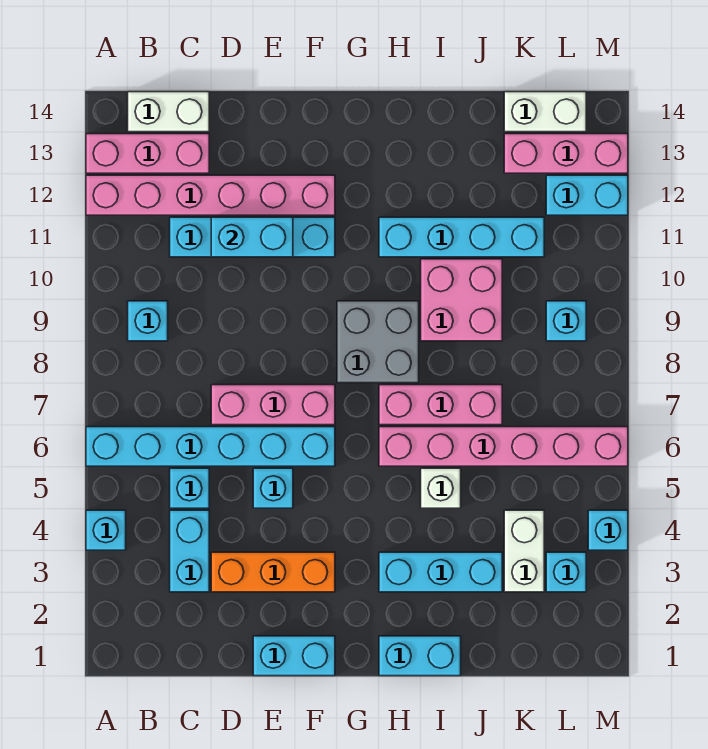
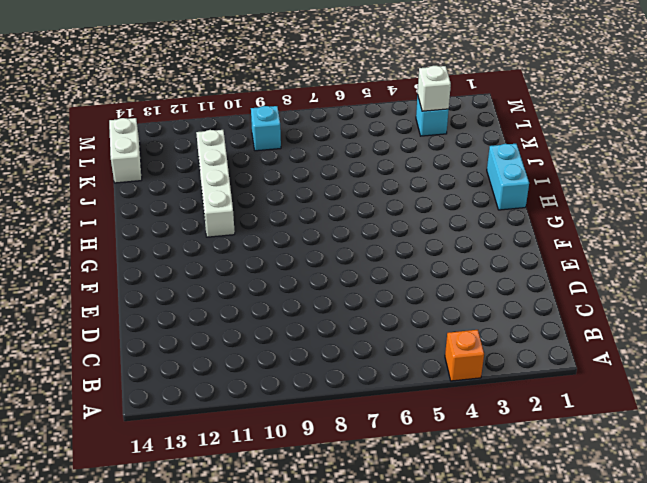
orange 1x1 brick [445,330,484,381] -> cyan 1x1 brick [86,510,126,550]
white 1x4 brick [196,130,235,237] -> cyan 1x4 brick [379,217,544,257]
white 1x1 brick [418,66,451,111] -> white 1x1 brick moved to [421,468,461,508]
none -> cyan 1x6 brick [86,427,335,466]
none -> pink 1x6 brick [86,175,335,215]
none -> pink 1x3 brick [86,134,209,173]

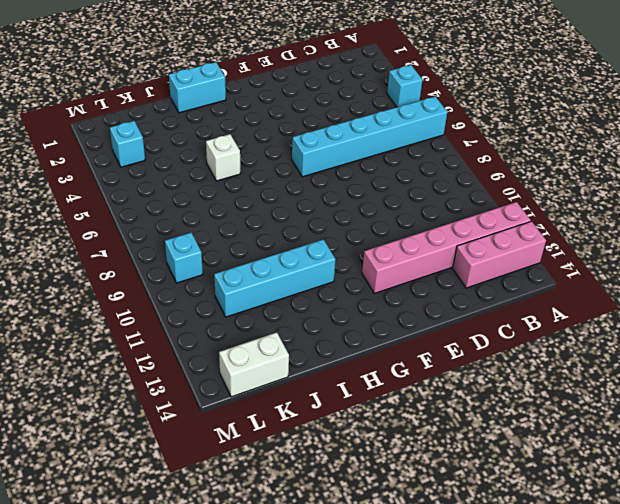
none -> cyan 1x1 brick [128,301,168,341]
none -> white 1x2 brick [128,92,209,132]
none -> cyan 1x2 brick [170,510,209,592]

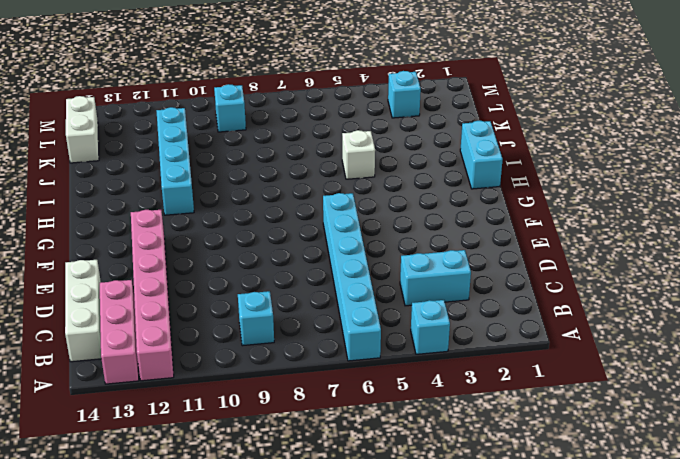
white 1x3 brick [65,260,101,362] -> white 1x2 brick [128,92,209,132]
none -> cyan 1x1 brick [170,468,209,508]
none -> cyan 1x4 brick [170,217,335,257]
none -> orange 1x3 brick [211,552,335,592]

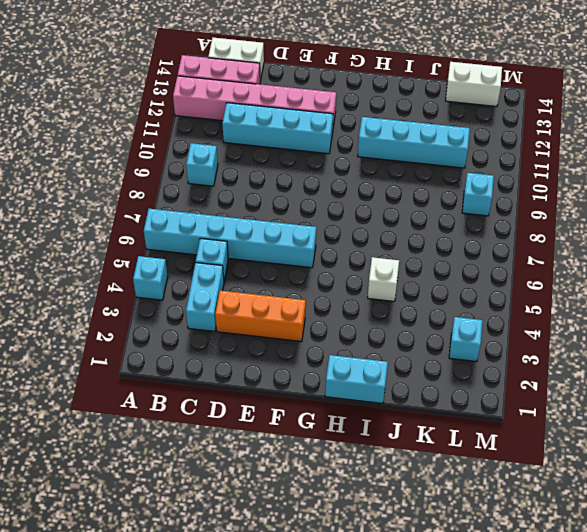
none -> pink 1x3 brick [211,385,335,425]
none -> cyan 1x2 brick [253,636,335,676]
none -> cyan 1x1 brick [253,468,293,508]

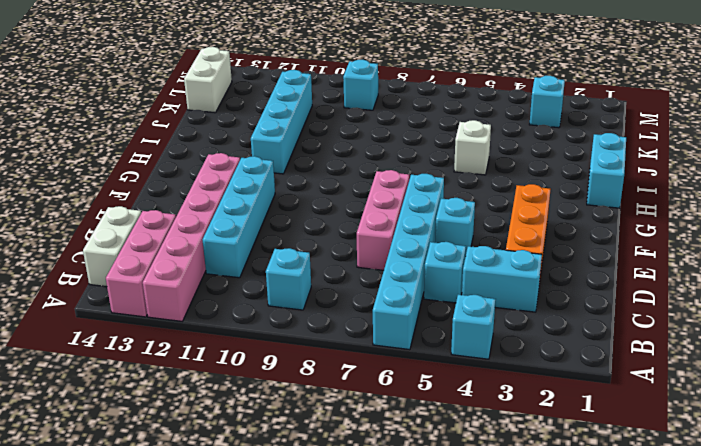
none -> cyan 1x2 brick [253,636,335,676]
none -> grey 2x2 brick [337,301,419,383]
none -> cyan 1x3 brick [379,552,502,592]

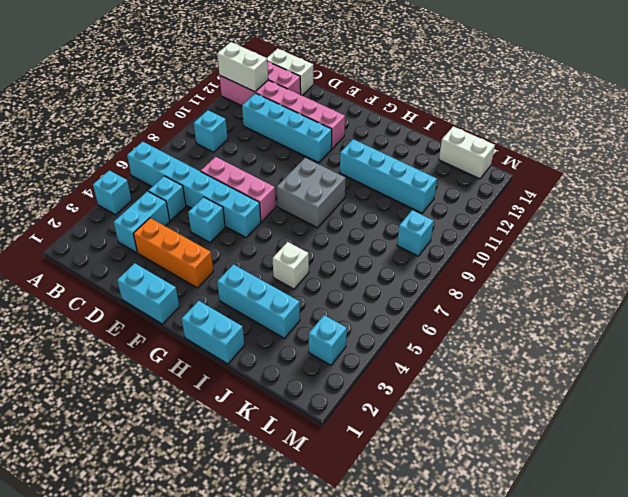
white 1x2 brick [217,42,268,92] -> white 1x2 brick turned to [504,510,544,592]
none -> pink 1x6 brick [379,427,628,466]
none -> pink 1x3 brick [379,385,502,425]
none -> pink 2x2 brick [421,259,502,341]

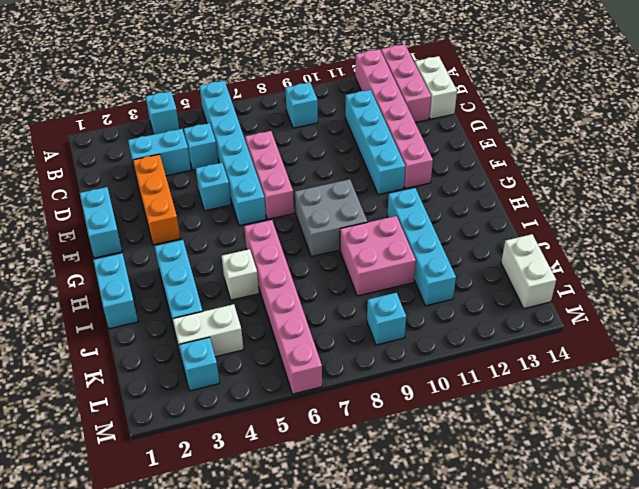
none -> pink 1x3 brick [379,385,502,425]
none -> pink 1x3 brick [504,134,628,173]
none -> cyan 1x2 brick [546,175,628,215]

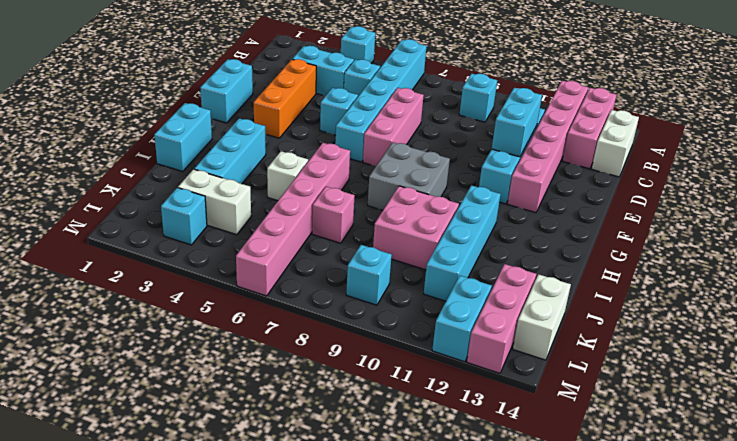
pink 1x1 brick [312,187,355,243] -> pink 1x3 brick [379,385,502,425]
none -> cyan 1x1 brick [588,510,628,550]

